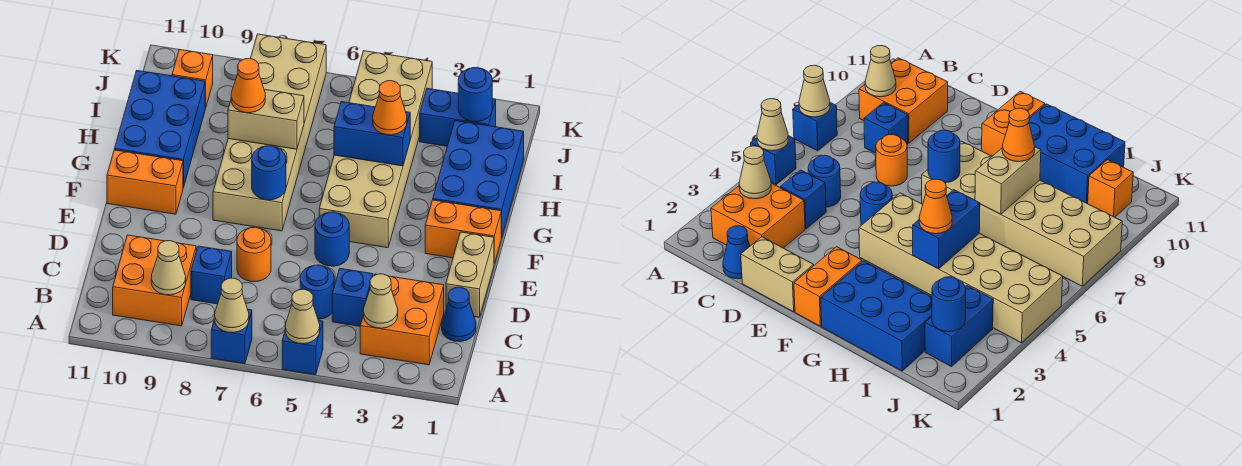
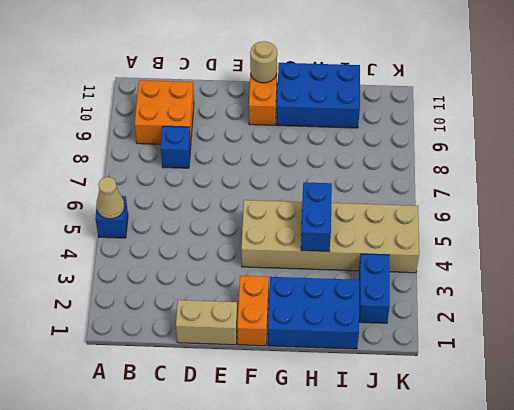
tan 1x1 round brick [250,41,277,83] -> none
none -> blue 1x1 brick [211,309,252,364]
none -> orange 2x2 brick [360,274,444,365]
none -> blue 1x1 cone [442,287,476,342]

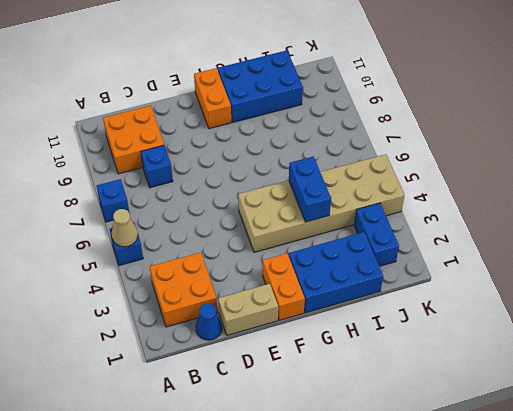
none -> blue 1x1 brick [332,269,373,326]
none -> blue 1x1 round brick [300,265,334,319]
none -> orange 1x1 round brick [237,227,271,282]

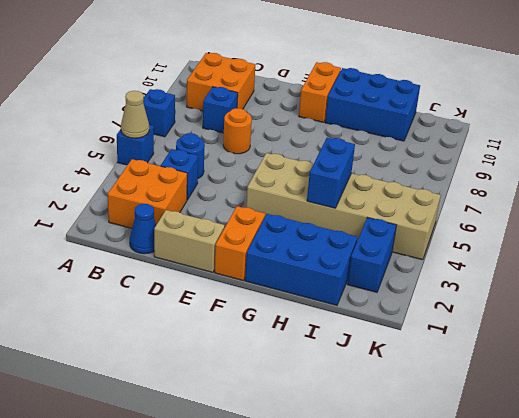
none -> blue 1x1 round brick [315,212,349,266]
none -> tan 2x6 brick [213,34,326,231]
none -> orange 1x1 brick [172,49,213,108]

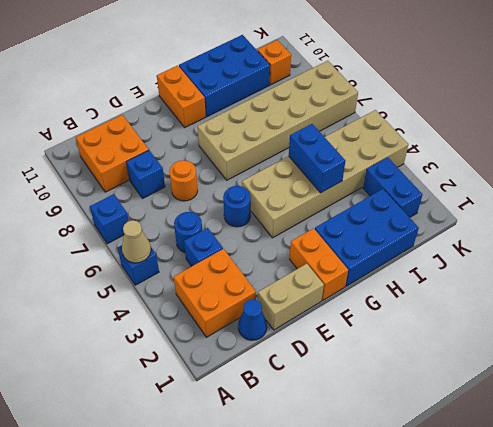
none -> tan 1x1 cone [215,278,249,333]
none -> tan 1x1 cone [364,274,398,328]
none -> tan 1x1 cone [151,241,186,295]

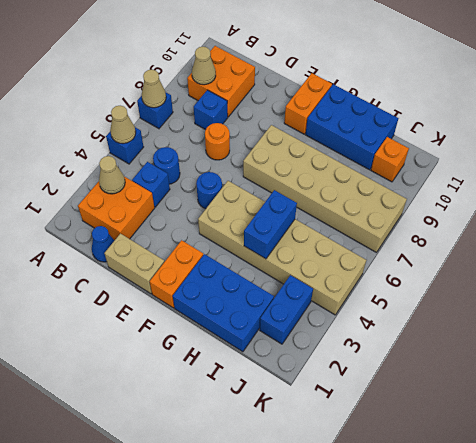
none -> blue 1x1 round brick [252,146,286,200]
none -> tan 1x2 brick [228,90,304,149]
none -> blue 1x1 round brick [458,67,492,122]

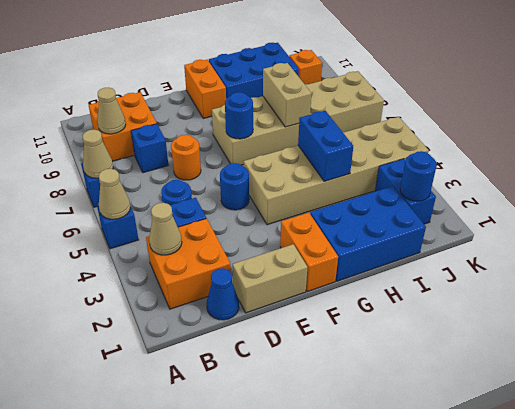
none -> orange 1x1 cone [373,81,407,135]
none -> orange 1x1 cone [231,58,265,113]

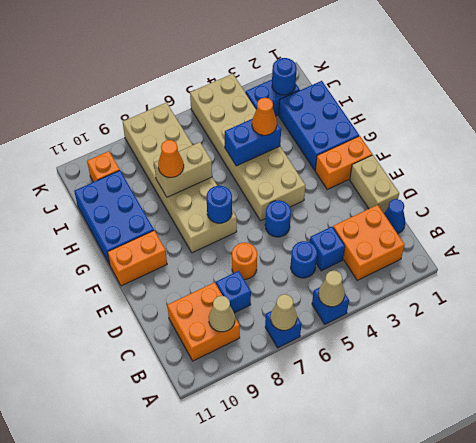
none -> tan 1x1 cone [364,274,398,328]

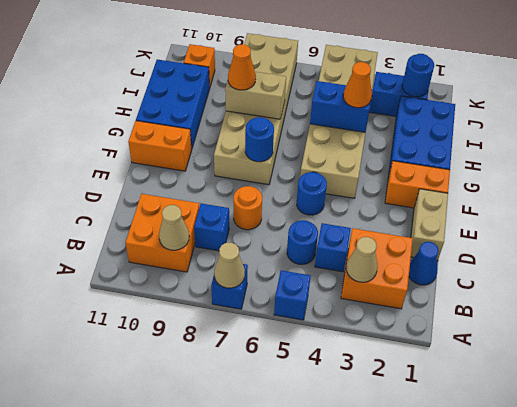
none -> tan 1x1 cone [285,289,320,344]

